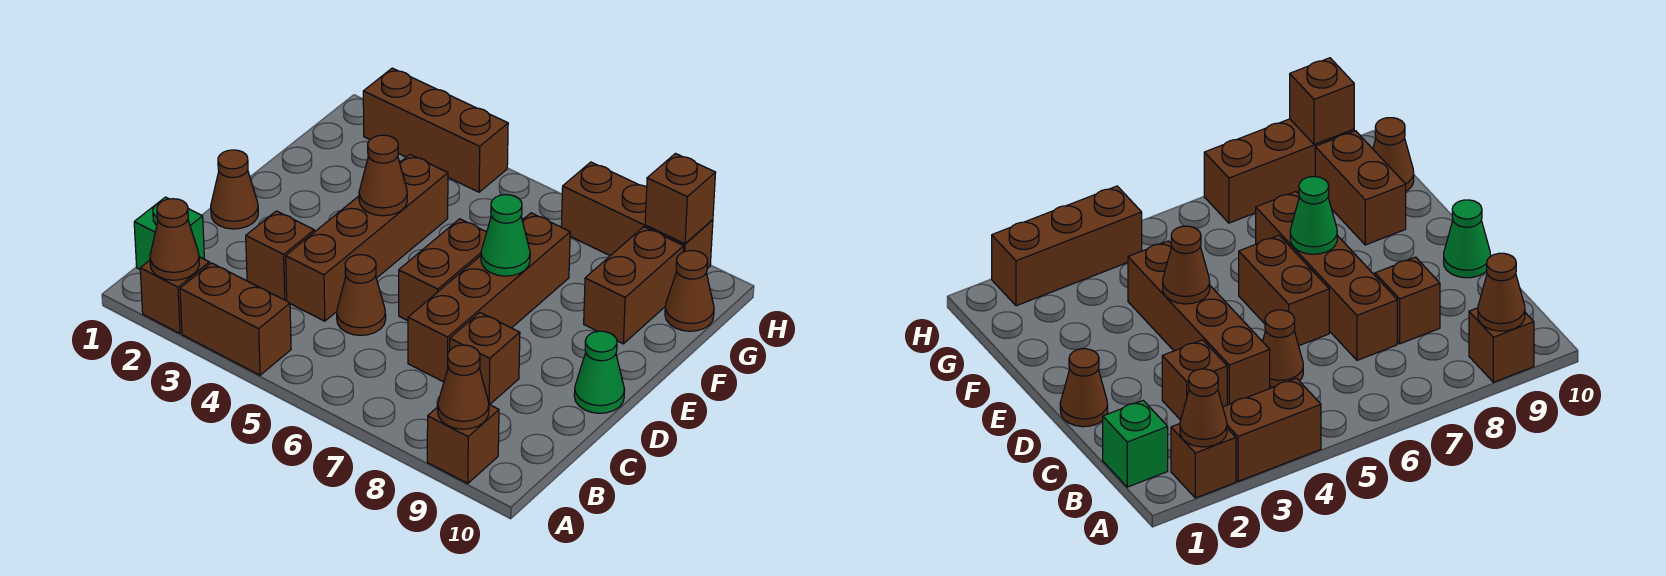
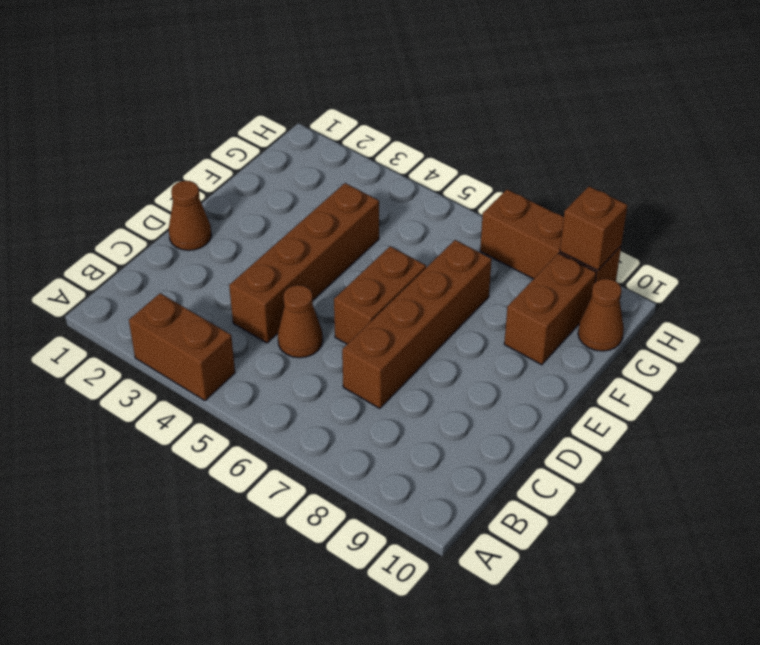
none -> brown 1x1 brick [140,257,210,333]
none -> brown 1x1 brick [427,405,499,484]
none -> green 1x1 brick [134,197,204,269]

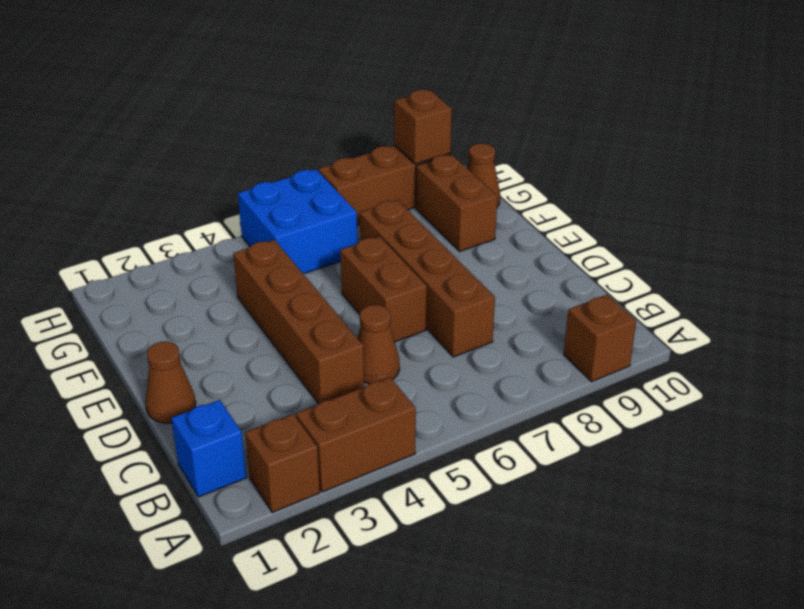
blue 1x1 brick [171,400,246,497] -> green 1x1 brick [134,197,204,269]
blue 2x2 brick [238,169,358,273] -> none
none -> brown 1x1 brick [246,211,314,300]
none -> brown 1x1 brick [450,313,520,405]
none -> green 1x1 cone [574,331,625,413]

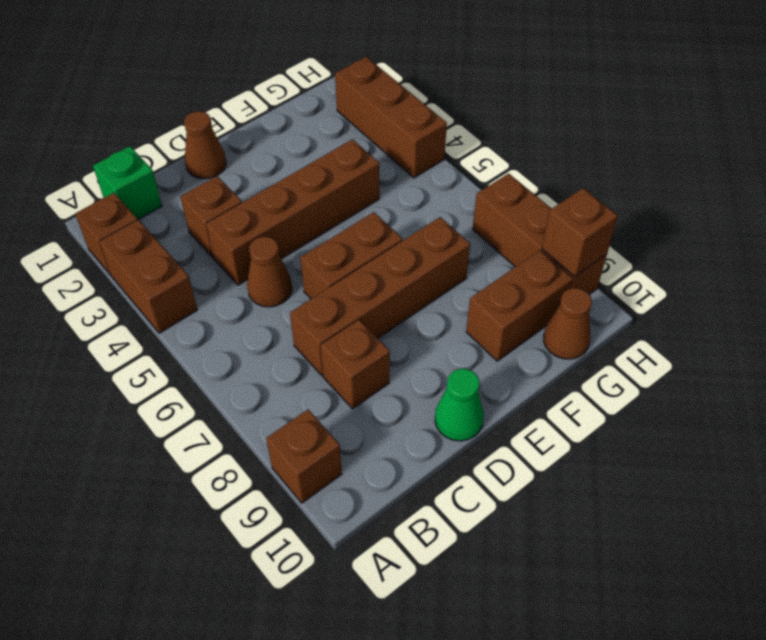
none -> brown 1x1 cone [150,199,199,280]
none -> brown 1x1 cone [438,345,489,429]
none -> brown 1x1 cone [359,135,407,216]

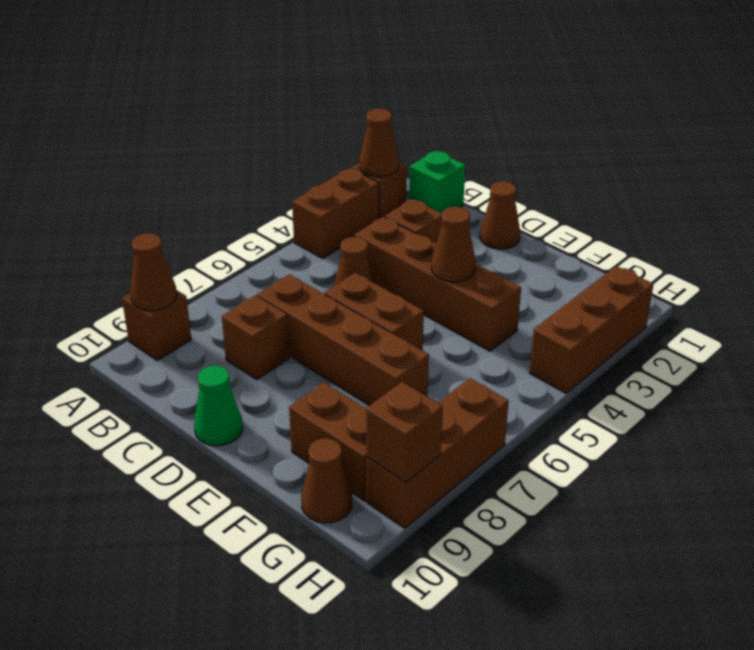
none -> green 1x1 cone [481,195,530,276]

